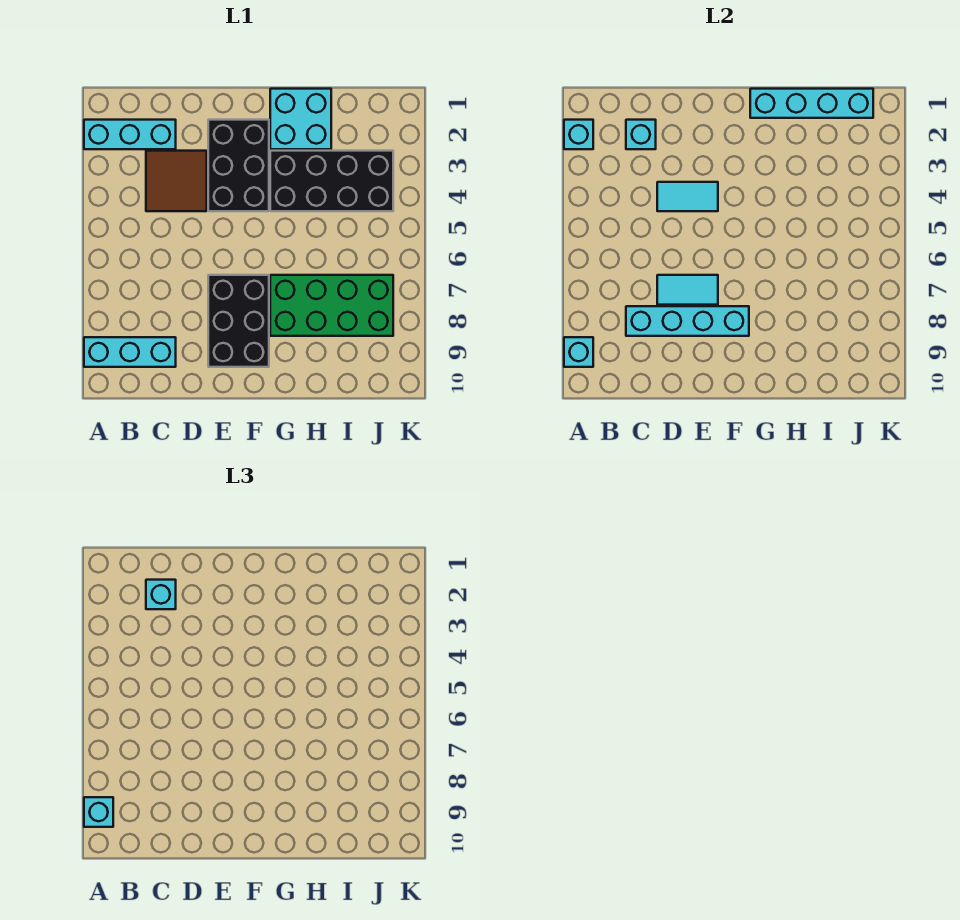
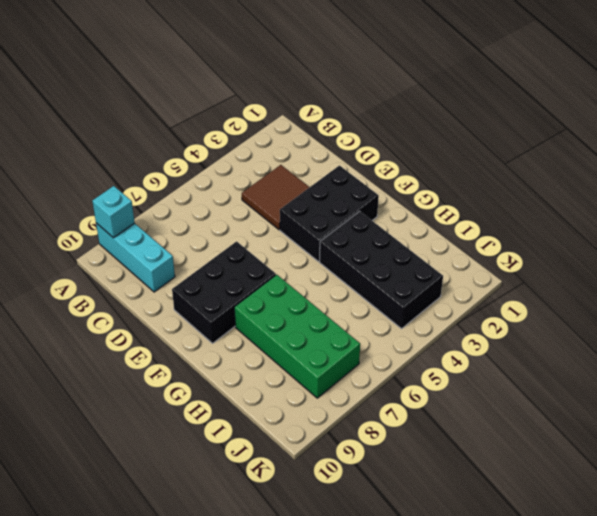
none -> cyan 1x3 brick [84,120,176,149]
none -> cyan 2x2 brick [270,89,331,149]
none -> cyan 1x1 brick [564,120,593,149]

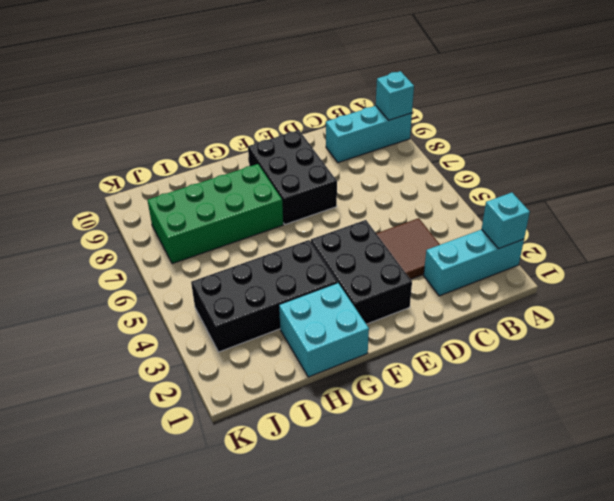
none -> cyan 1x1 brick [626,120,656,149]
none -> cyan 1x4 brick [626,306,749,336]
none -> cyan 1x2 tile [657,182,718,211]

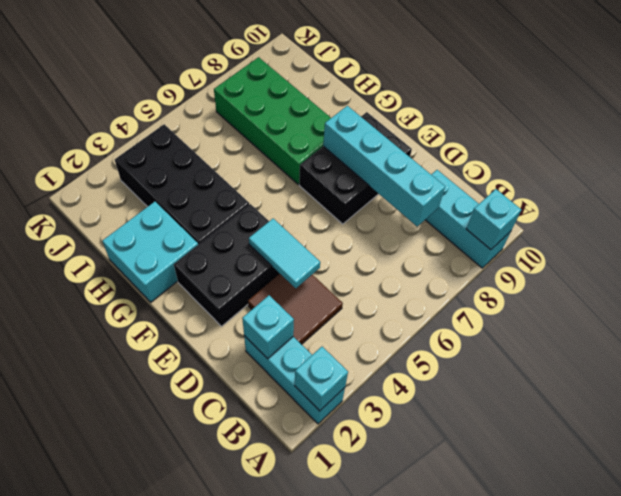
none -> cyan 1x2 tile [657,275,718,305]
none -> cyan 1x4 brick [750,89,873,118]
none -> cyan 1x1 brick [84,797,113,827]

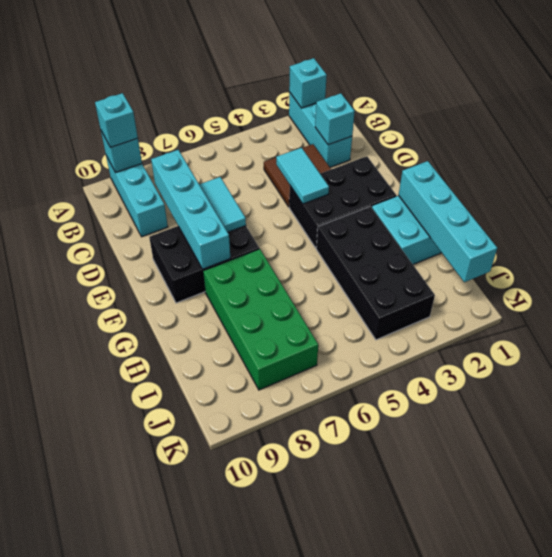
none -> cyan 1x1 brick [146,580,176,609]

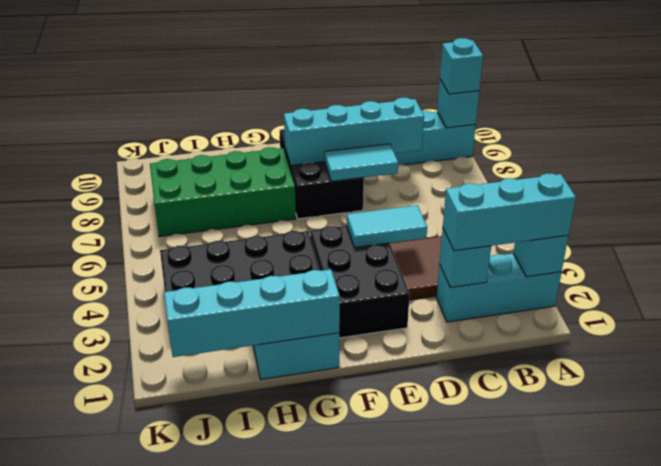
cyan 1x3 brick [443,174,576,251] -> cyan 1x1 brick [146,580,176,609]

